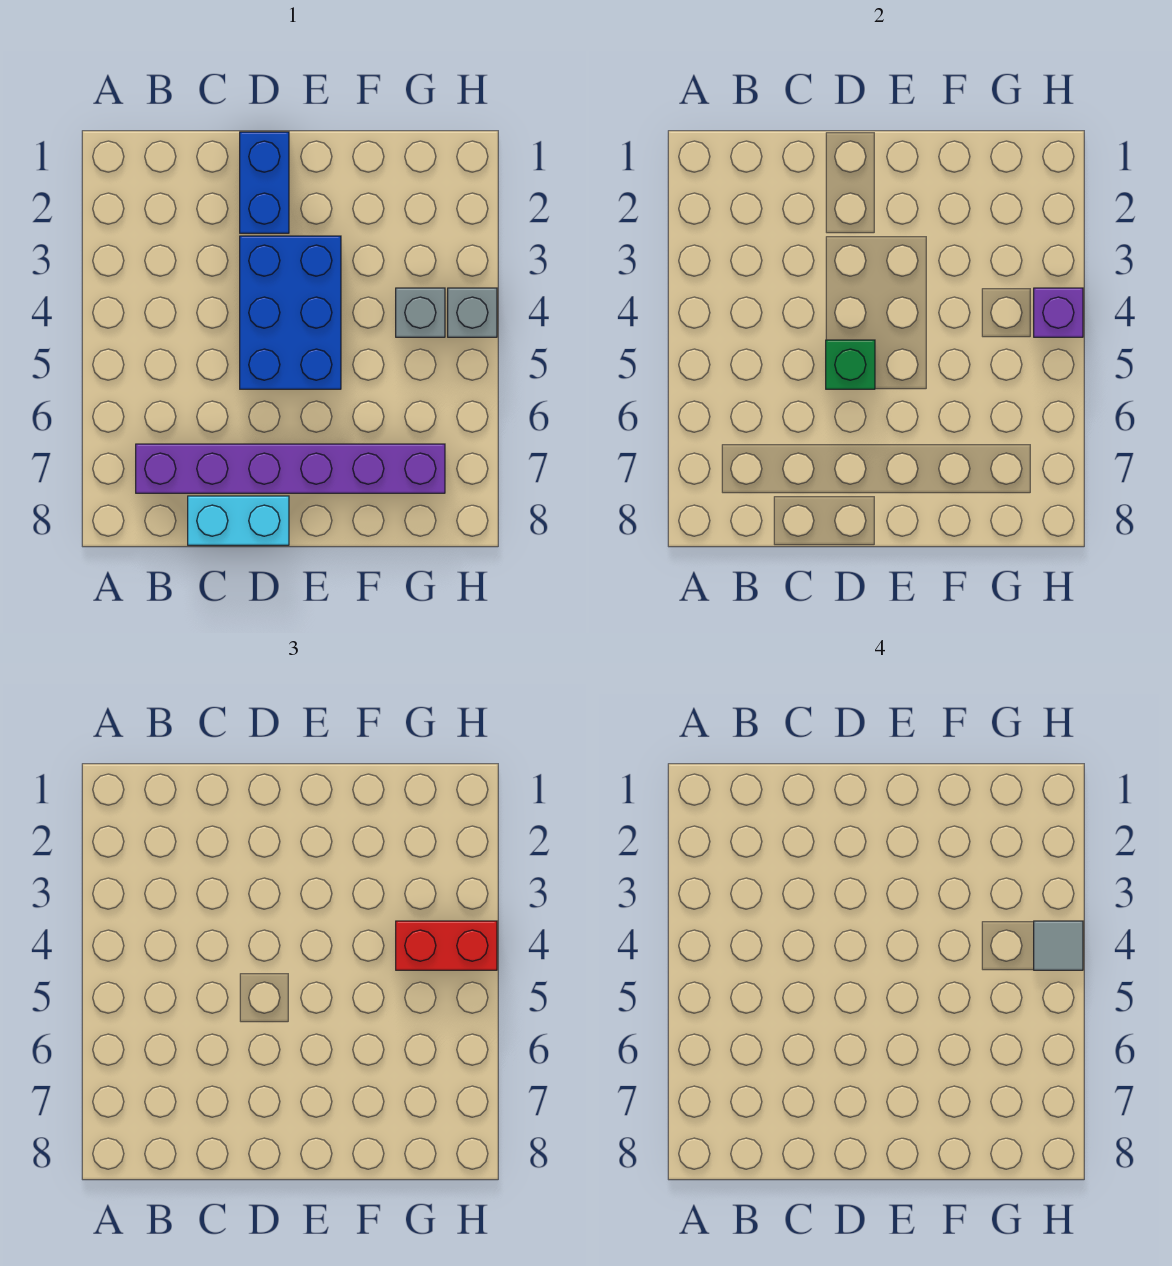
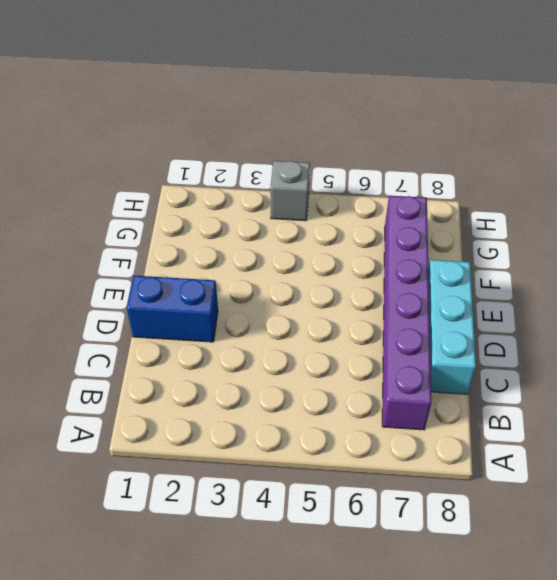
cyan 1x3 brick [428,260,476,394] -> cyan 1x2 brick [188,496,289,545]
none -> blue 2x3 brick [240,236,341,389]
none -> grey 1x1 brick [396,288,445,337]

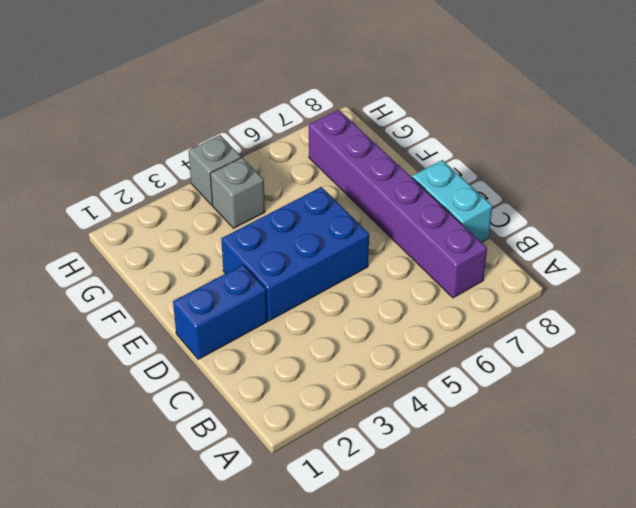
none -> green 1x1 brick [826,340,875,389]
none -> purple 1x1 brick [1034,288,1083,337]

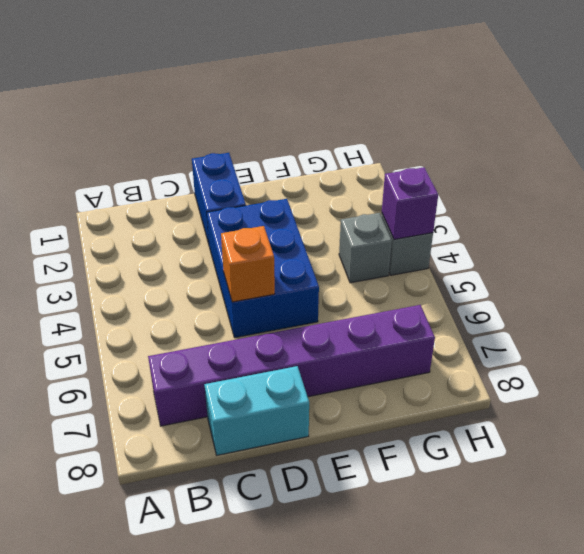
orange 1x1 brick [221,226,275,302] -> green 1x1 brick [826,340,875,389]
none -> red 1x2 brick [396,921,497,970]
none -> grey 1x1 tile [1034,921,1083,970]

